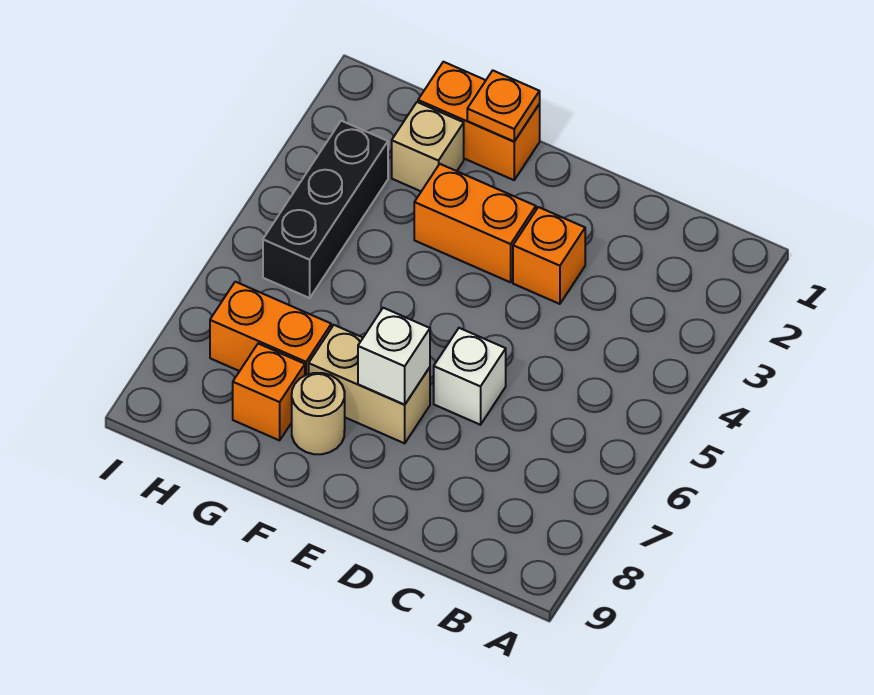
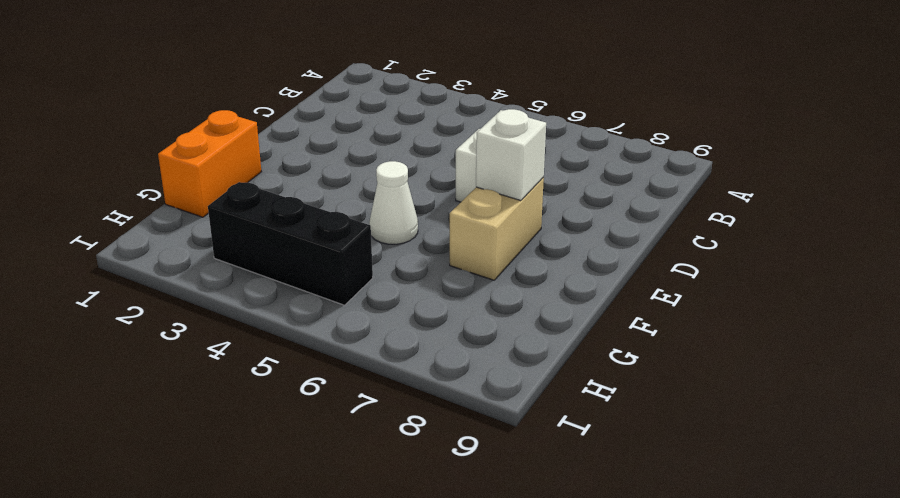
white 1x1 cone [369,161,418,244] -> none
none -> orange 1x1 brick [513,207,585,304]
none -> orange 1x2 brick [414,164,536,282]
none -> tan 1x1 round brick [292,373,345,454]

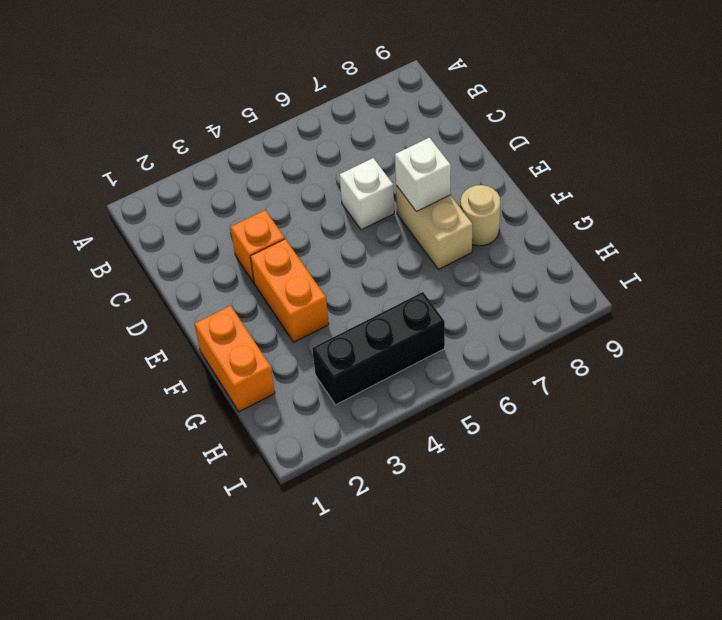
none -> tan 1x1 brick [392,102,464,191]
none -> orange 1x2 brick [210,282,331,375]
none -> orange 1x1 brick [233,344,305,440]

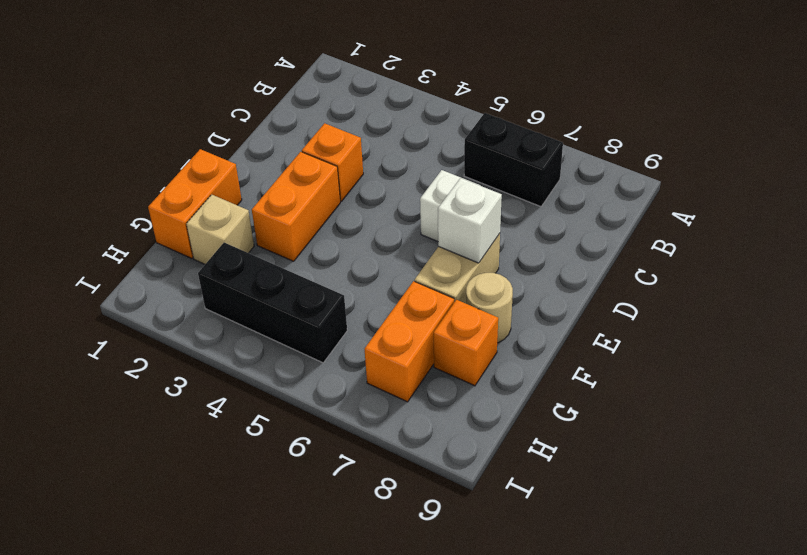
black 1x2 brick [464,113,563,207] -> none
none -> orange 1x1 plate [467,71,540,141]

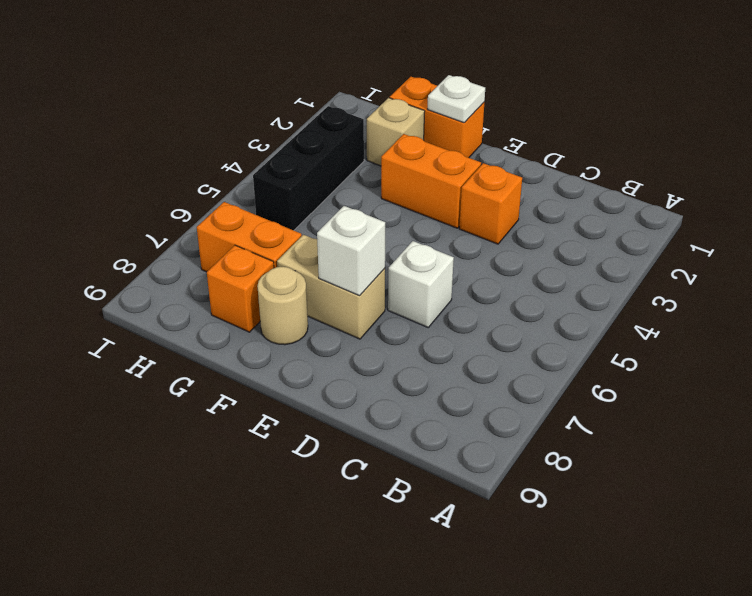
white 1x1 plate [428,75,485,123] -> orange 1x1 plate [467,71,540,141]

